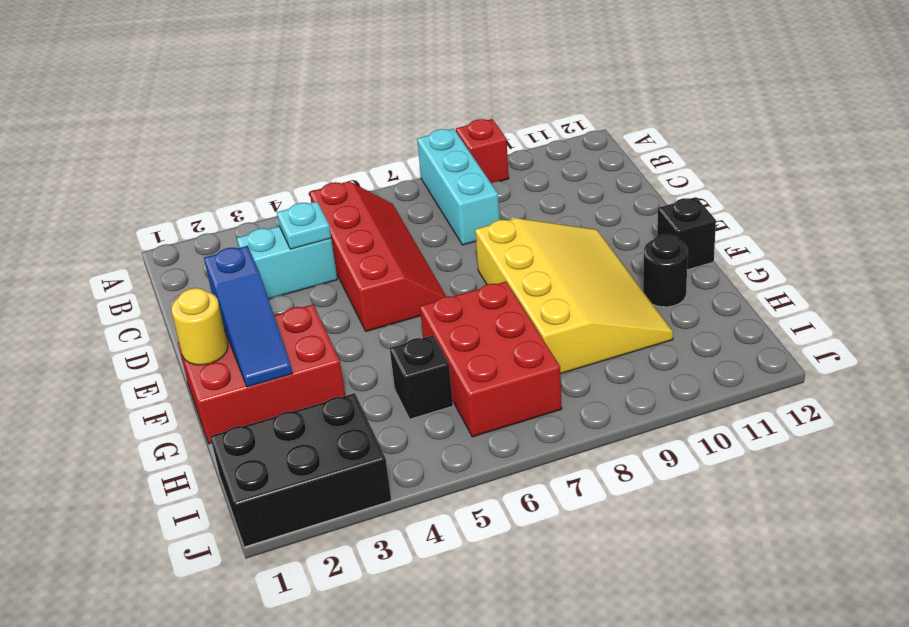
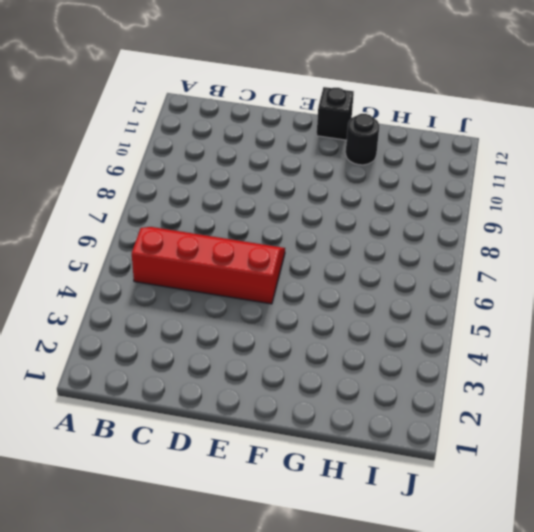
none -> cyan 1x3 brick [417,129,500,245]
none -> red 1x1 brick [456,119,509,183]
none -> cyan 1x2 brick [237,226,337,299]

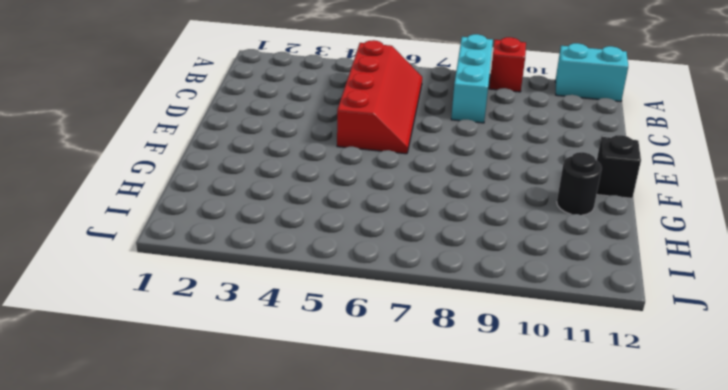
cyan 1x2 brick [555,43,628,101] -> cyan 1x2 brick moved to [237,226,337,299]
none -> yellow 3x4 slope [475,218,673,374]
none -> red 2x3 brick [178,305,345,444]
none -> red 2x3 brick [420,282,562,437]

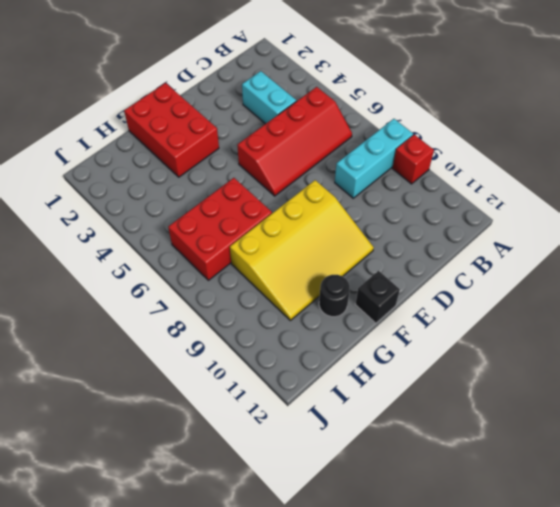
none -> black 1x1 brick [390,335,453,419]
none -> black 2x3 brick [210,393,391,547]
none -> cyan 1x1 plate [277,202,331,249]

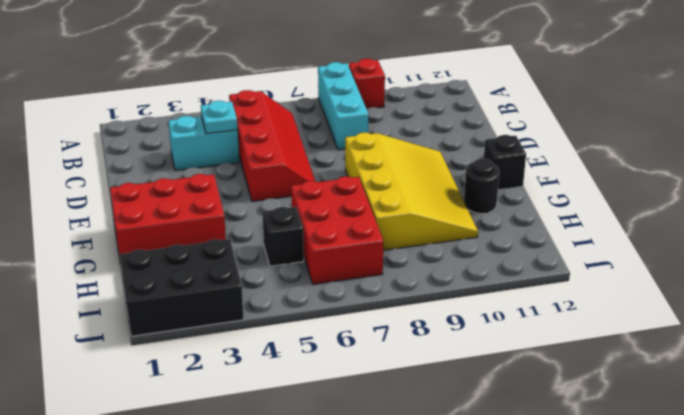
none -> blue 1x3 slope [204,246,292,387]
none -> yellow 1x1 round brick [171,288,228,365]

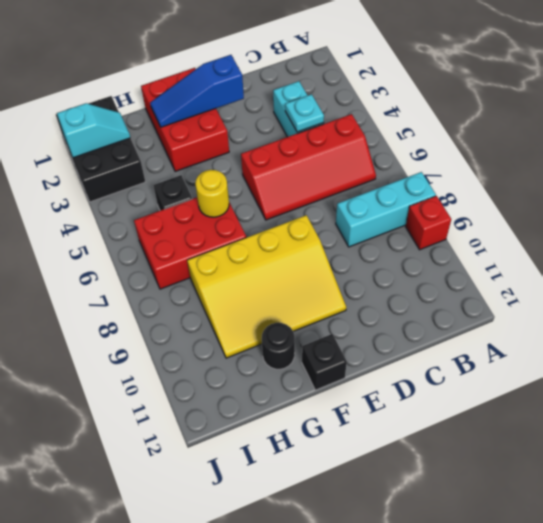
yellow 1x1 round brick [195,170,229,217] -> yellow 1x1 round brick moved to [171,288,228,365]
cyan 1x2 slope [57,103,130,158] -> none

